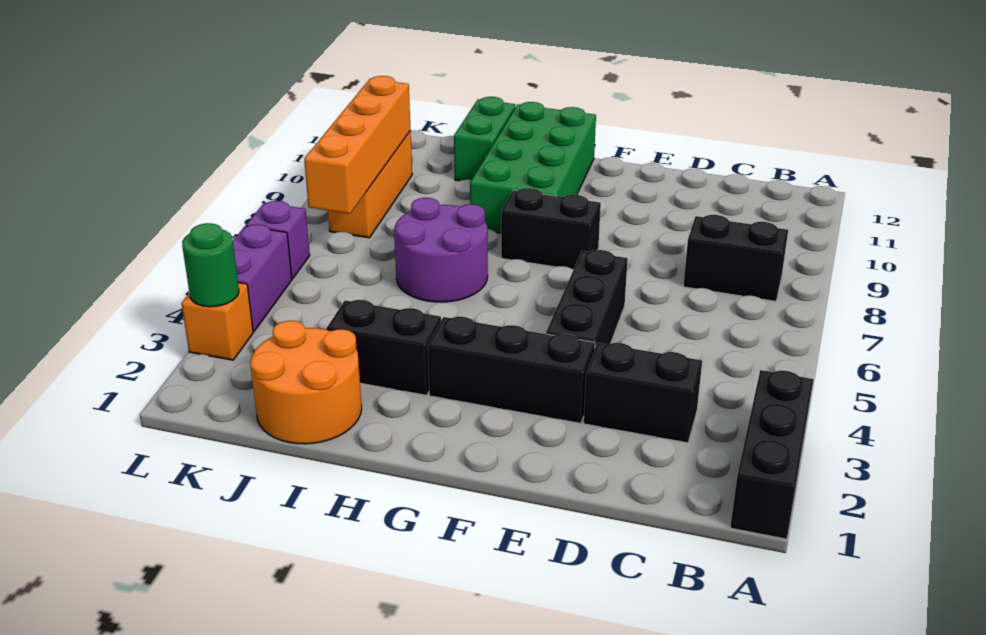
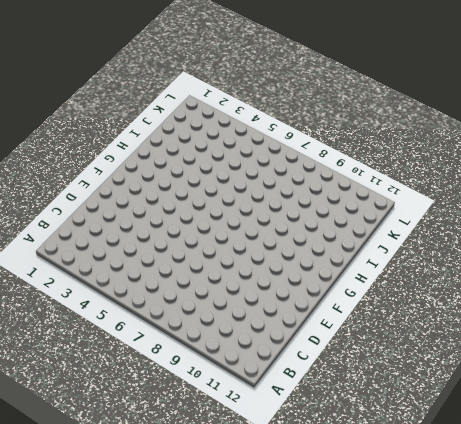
none -> black 1x3 brick [730,370,814,539]
none -> black 1x2 brick [683,215,788,301]
none -> black 1x2 brick [584,343,702,443]

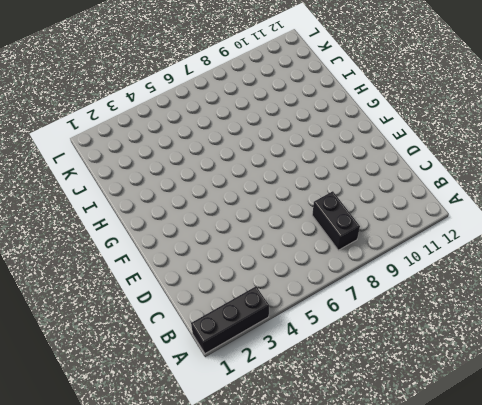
none -> black 1x2 brick [584,343,702,443]
none -> black 1x3 brick [428,317,595,423]
none -> black 1x3 brick [546,250,628,348]

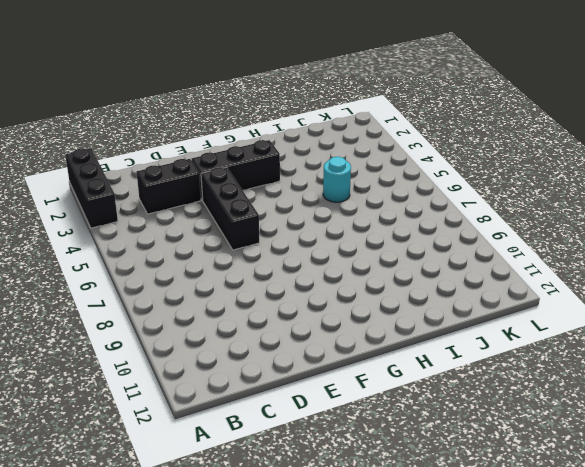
cyan 1x1 round brick [323,157,351,202] -> none
none -> black 1x2 brick [683,215,788,301]
none -> black 1x2 brick [501,188,601,270]
none -> green 2x4 brick [470,102,596,233]

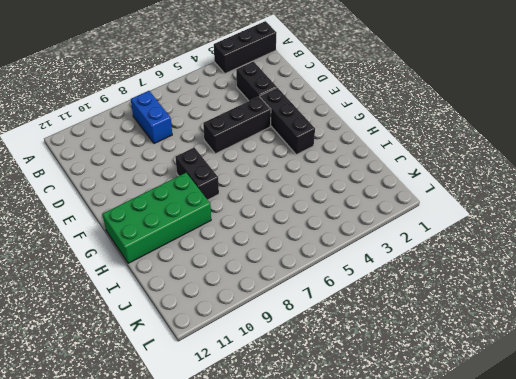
blue 1x2 brick [131,91,172,144] -> black 1x2 brick [683,215,788,301]
none -> black 1x2 brick [327,300,441,395]
none -> purple 2x2 round brick [394,198,488,302]
none -> orange 2x2 round brick [250,321,362,444]

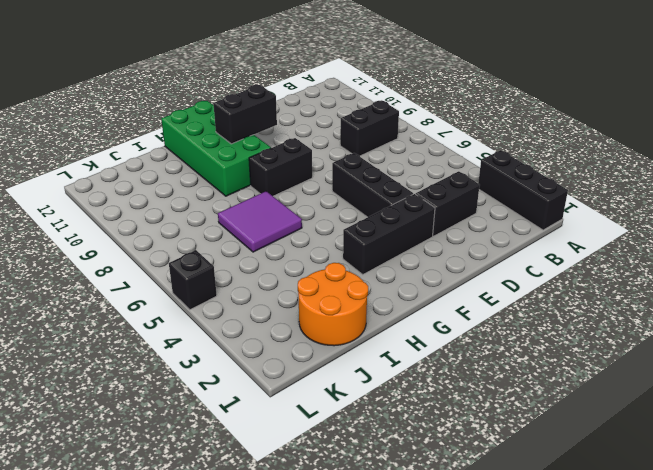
black 1x2 brick [213,85,277,144] -> black 1x2 brick moved to [327,300,441,395]
purple 2x2 tile [218,191,302,252] -> purple 2x2 round brick [394,198,488,302]
black 1x1 brick [169,250,217,310] -> purple 1x2 brick [233,224,292,331]
none -> green 1x2 brick [454,97,515,181]
none -> orange 1x3 brick [328,131,412,238]
none -> orange 1x1 brick [181,283,253,360]

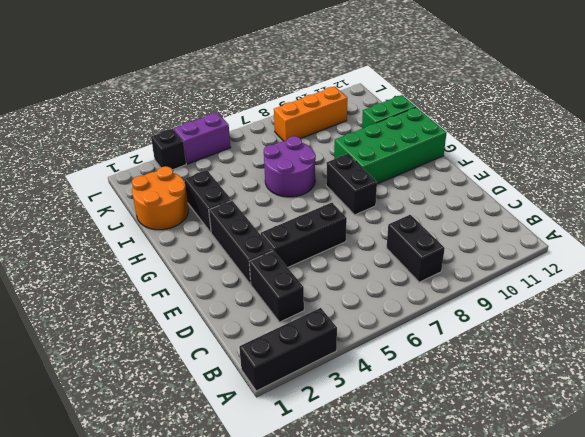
black 1x1 brick [151,129,186,170] -> orange 1x1 brick [181,283,253,360]
none -> purple 1x1 brick [246,201,310,279]
none -> orange 1x4 brick [304,76,411,214]
none -> green 1x1 round brick [182,223,239,307]

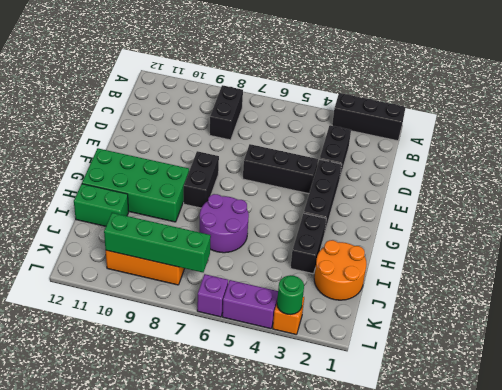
green 1x4 brick [104,213,211,272] -> orange 1x4 brick [304,76,411,214]

